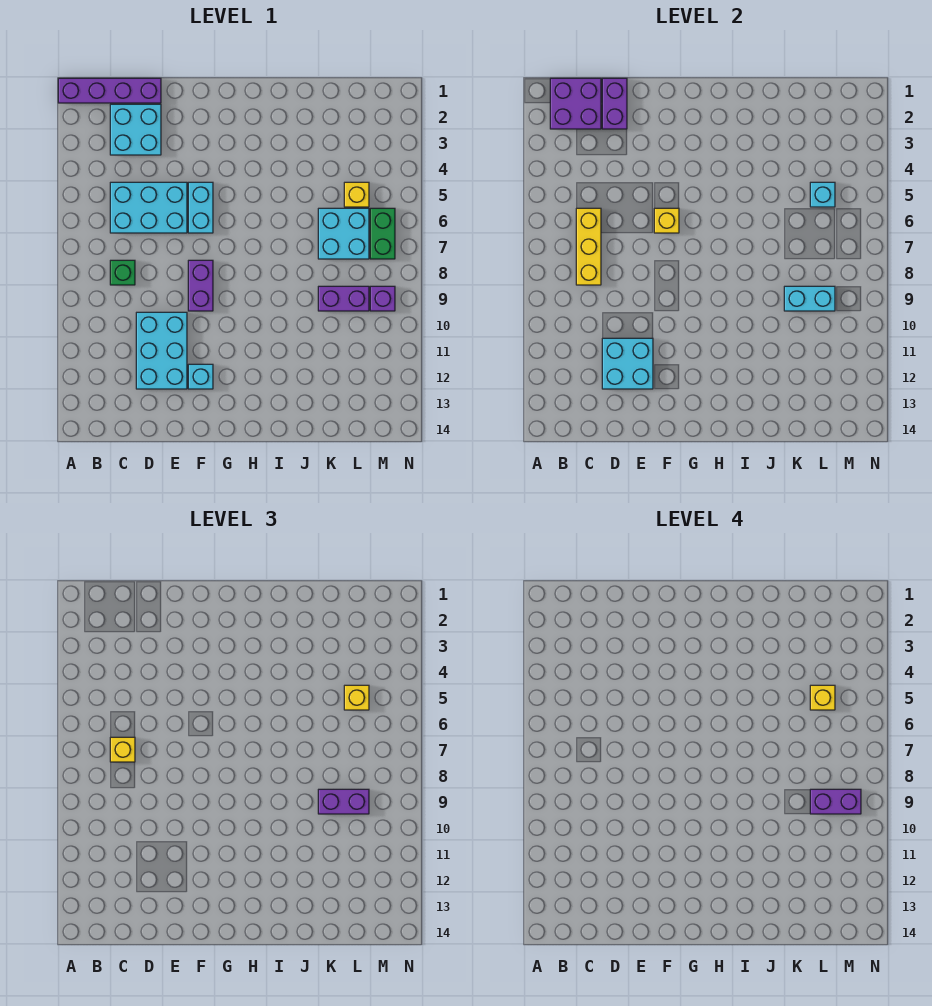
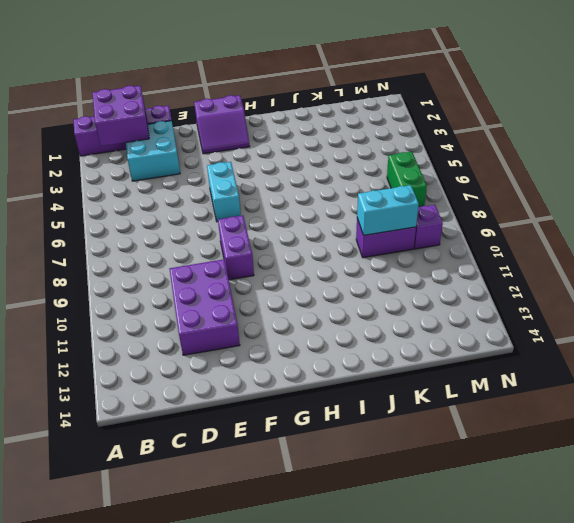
purple 2x3 brick [170,259,240,355] -> cyan 2x3 brick [136,312,187,389]
purple 2x2 slope [194,95,250,154] -> none
none -> cyan 2x3 brick [110,182,187,233]
none -> green 1x1 brick [110,260,135,285]
none -> cyan 1x1 brick [188,364,213,389]

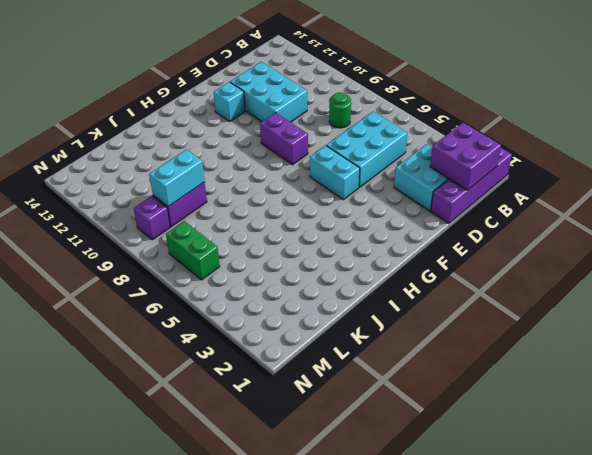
green 1x1 round brick [329,93,351,128] -> green 1x1 brick [110,260,135,285]
none -> cyan 2x2 brick [318,208,369,259]
none -> yellow 1x1 brick [344,182,369,207]
none -> yellow 1x3 brick [576,208,601,285]

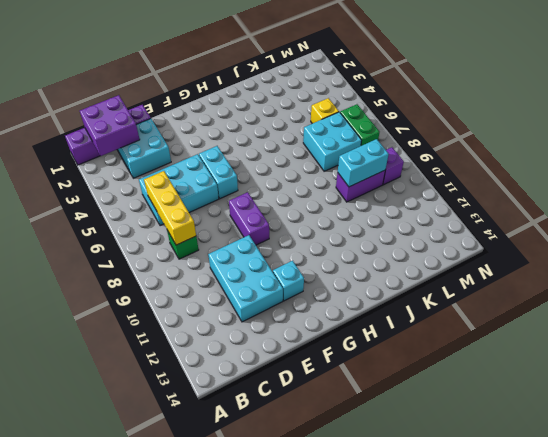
none -> purple 1x2 brick [602,78,627,129]
none -> cyan 2x2 brick [602,338,653,389]
none -> yellow 1x1 brick [654,208,679,233]

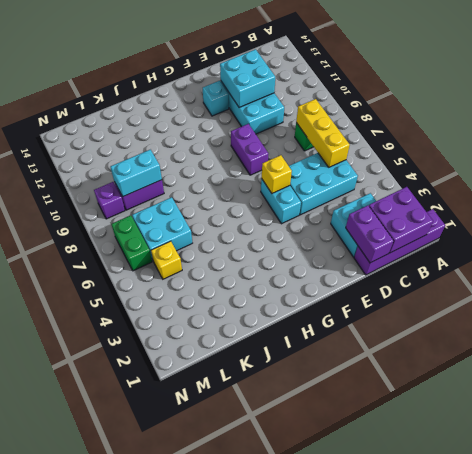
none -> cyan 1x1 brick [810,182,835,207]
none -> yellow 1x1 brick [110,737,135,762]
none -> purple 1x2 brick [318,789,369,814]

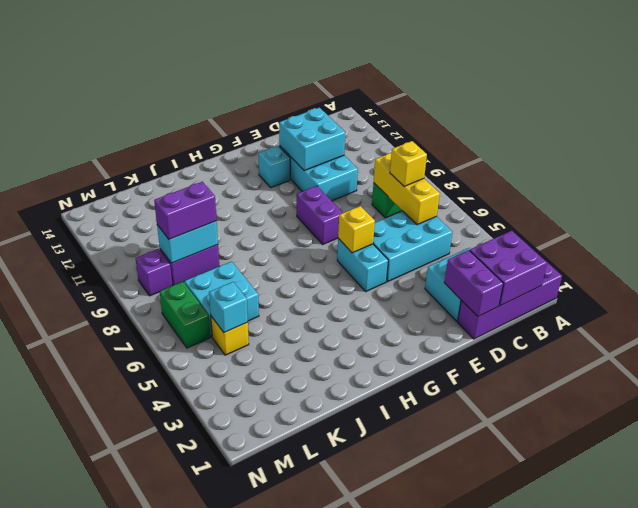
none -> yellow 1x1 brick [344,685,369,710]
none -> yellow 1x1 brick [810,685,835,710]
none -> purple 1x2 brick [810,789,861,814]

